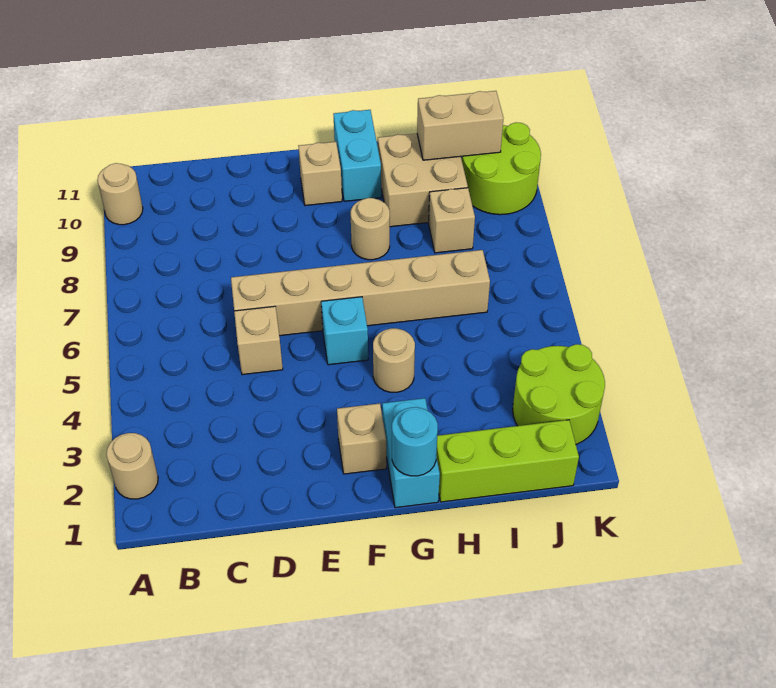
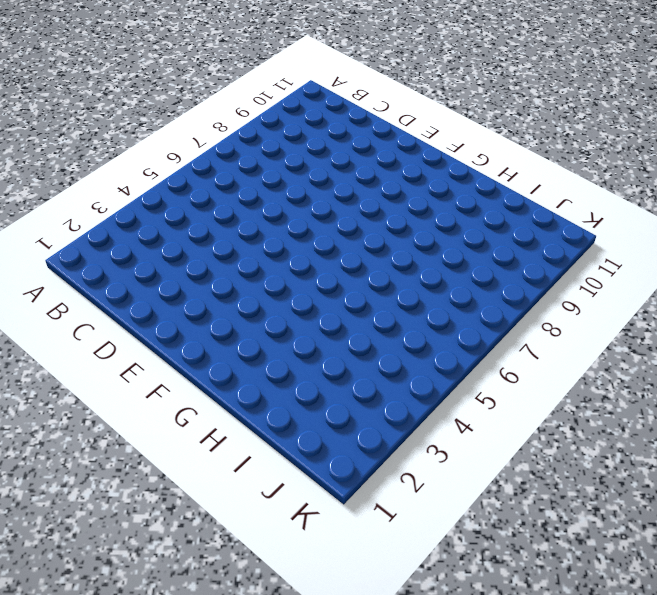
none -> tan 1x1 round brick [106,433,158,499]
none -> tan 1x1 round brick [97,163,143,225]
none -> tan 1x1 brick [234,306,283,375]

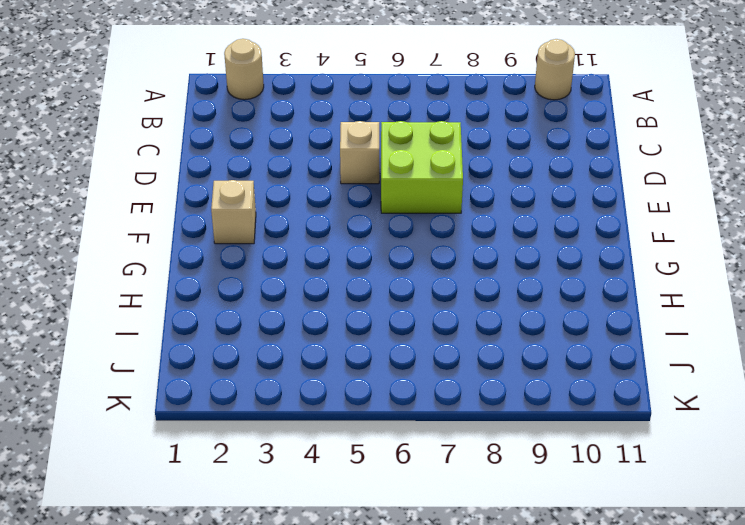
lime 2x2 brick [381,121,463,213] -> tan 1x6 brick [231,250,490,336]
none -> cyan 1x1 brick [321,297,368,365]
none -> tan 1x1 brick [299,142,342,206]
none -> cyan 1x2 brick [382,398,440,508]

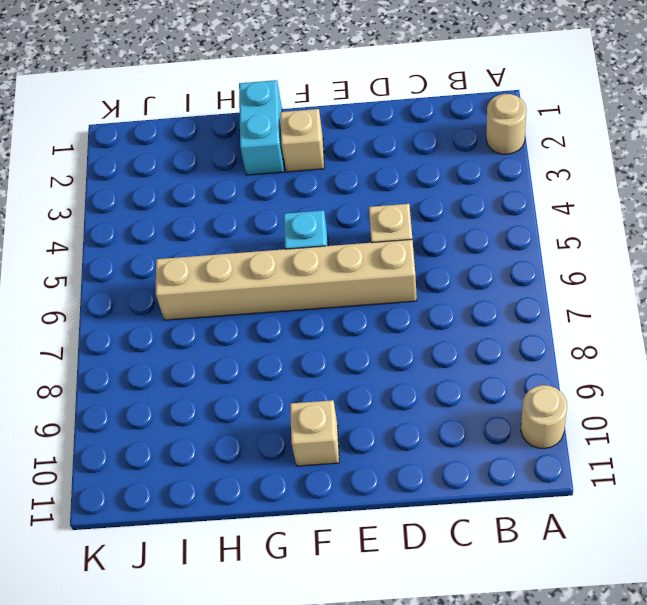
none -> tan 1x1 round brick [373,328,415,392]
none -> tan 1x1 round brick [351,198,390,260]
none -> cyan 1x2 brick [334,110,381,201]

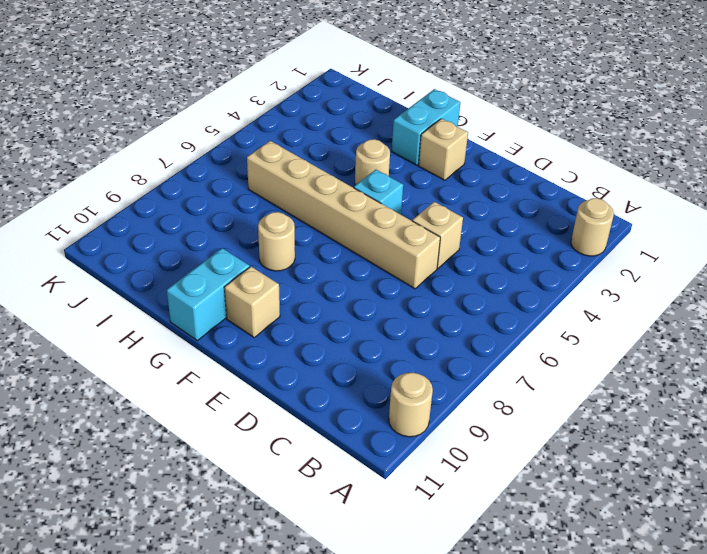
none -> lime 1x3 brick [436,420,579,502]
none -> tan 2x2 brick [378,133,468,227]
none -> tan 1x1 brick [429,188,475,253]

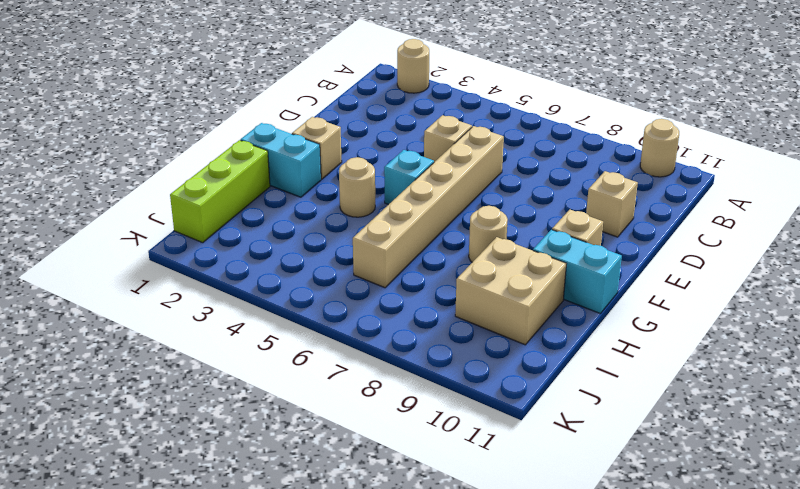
tan 1x1 brick [586,171,638,237] -> tan 1x1 brick moved to [429,188,475,253]
none -> lime 2x2 round brick [513,344,605,444]
none -> lime 2x2 round brick [462,122,541,215]
none -> cyan 1x1 round brick [392,407,438,476]

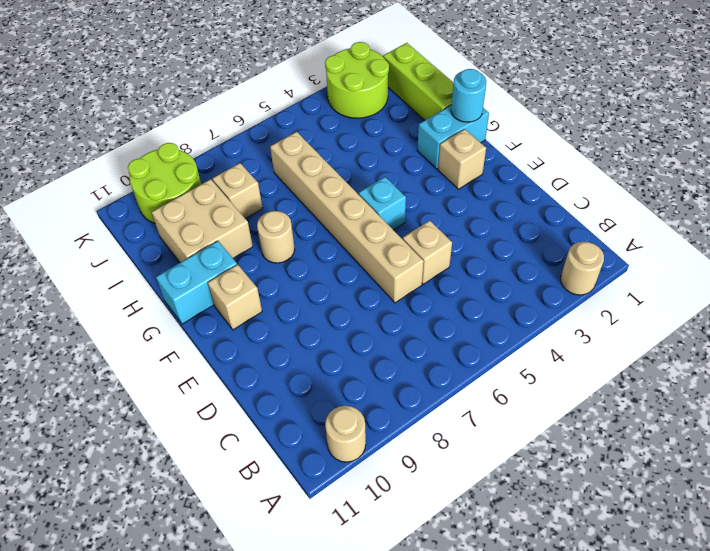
none -> tan 1x1 round brick [373,328,415,392]
none -> tan 1x2 brick [417,91,504,160]

